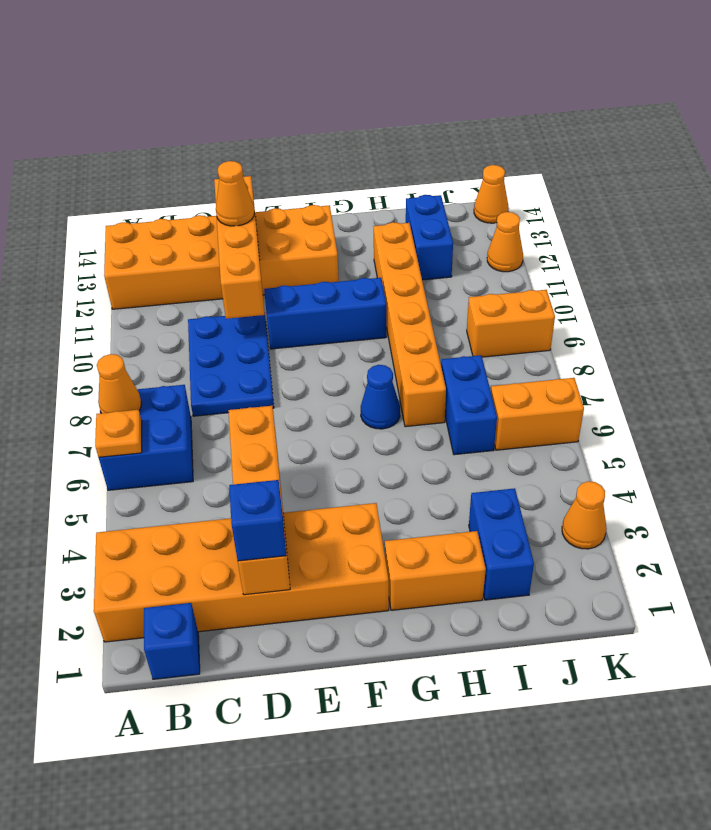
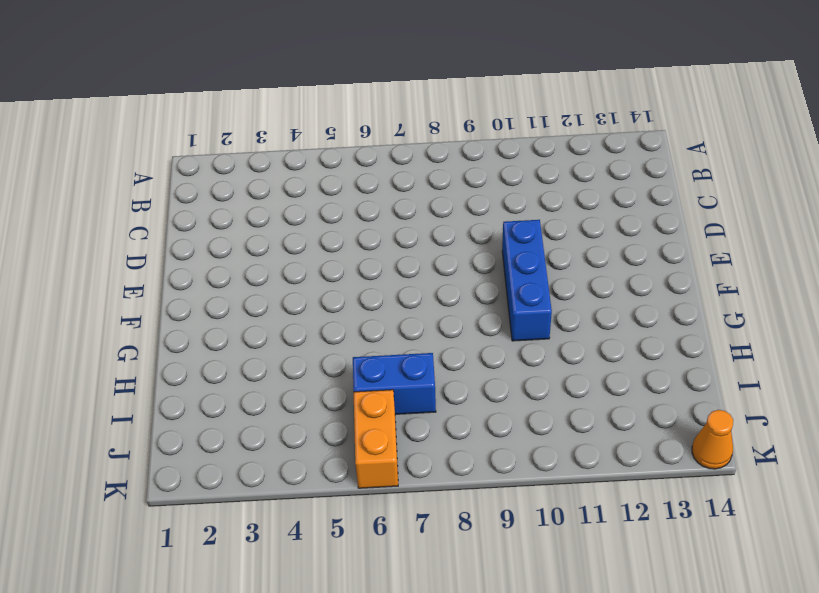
none -> orange 2x6 brick [94,503,389,642]
none -> blue 2x2 brick [99,385,193,490]
none -> orange 2x6 brick [104,205,339,309]

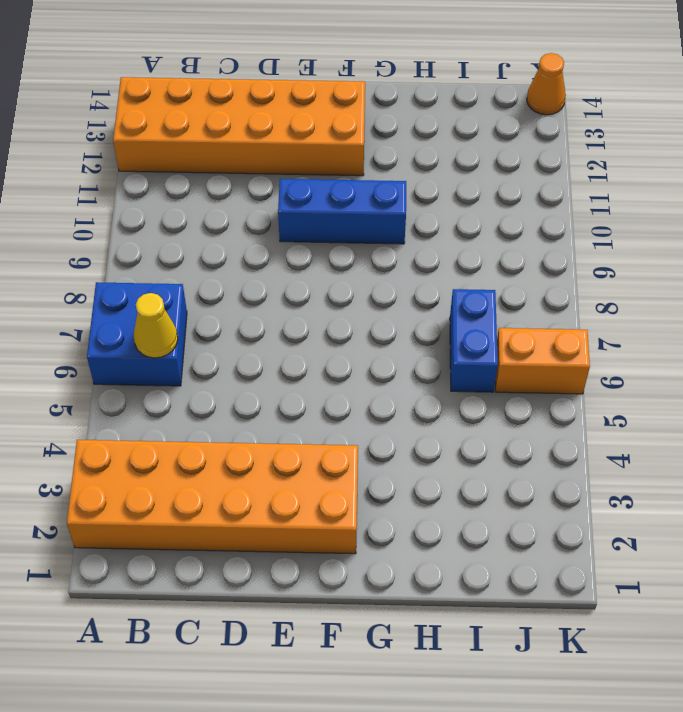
yellow 1x1 cone [134,293,178,358] -> none
none -> blue 1x1 brick [144,603,200,679]
none -> blue 2x3 plate [188,312,274,416]
none -> orange 1x2 brick [385,531,486,610]

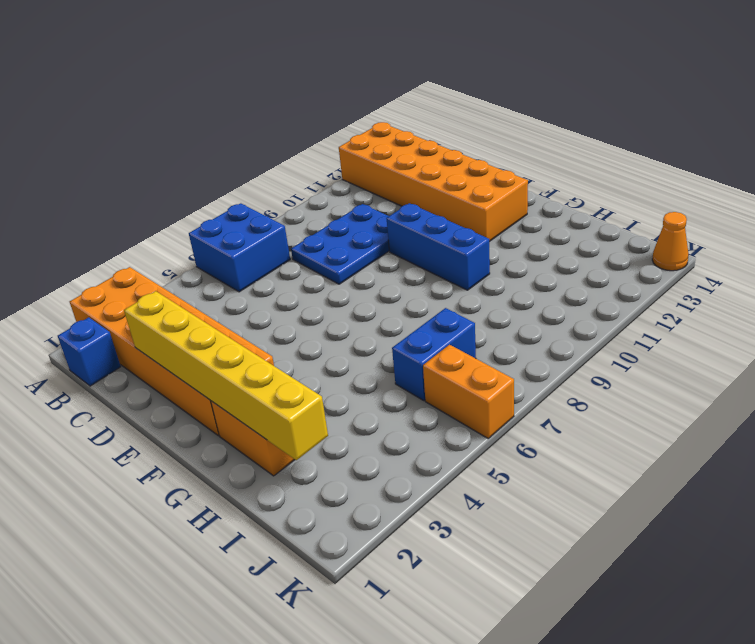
yellow 1x6 brick [124,291,328,460] -> orange 1x4 brick [228,406,290,595]
none -> blue 1x1 cone [361,365,400,429]
none -> orange 1x6 brick [374,222,446,427]
none -> blue 1x2 brick [469,488,534,600]

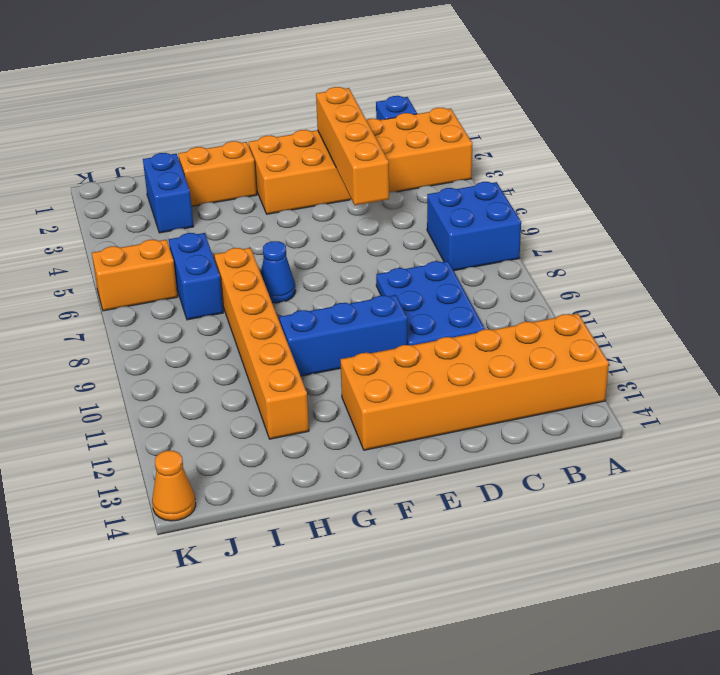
none -> blue 1x2 brick [406,195,453,280]
none -> orange 1x2 brick [467,290,555,357]
none -> orange 1x1 cone [562,481,607,549]

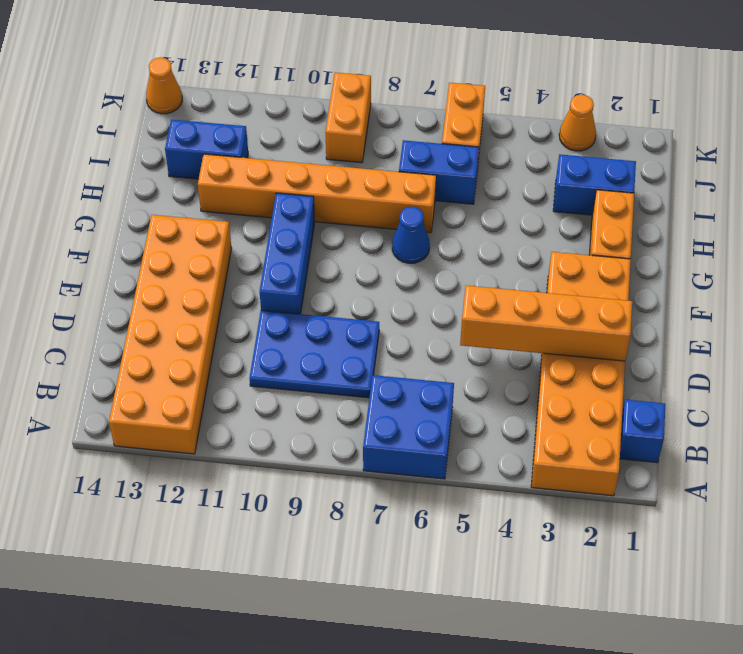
none -> orange 1x1 cone [487,212,523,272]
none -> orange 1x1 plate [95,410,142,457]
none -> orange 1x1 cone [97,354,142,413]

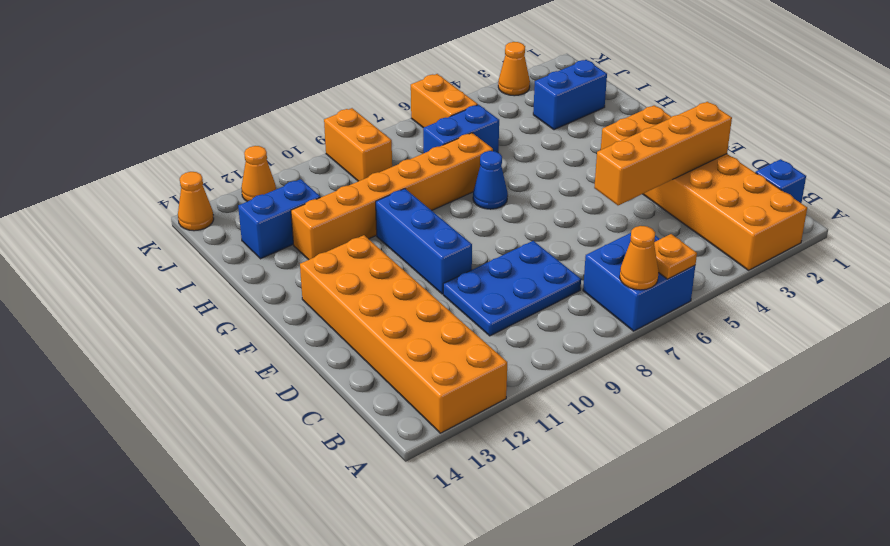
none -> orange 1x2 brick [385,531,486,610]
none -> orange 1x4 brick [214,176,265,319]
none -> blue 1x1 brick [229,480,286,561]

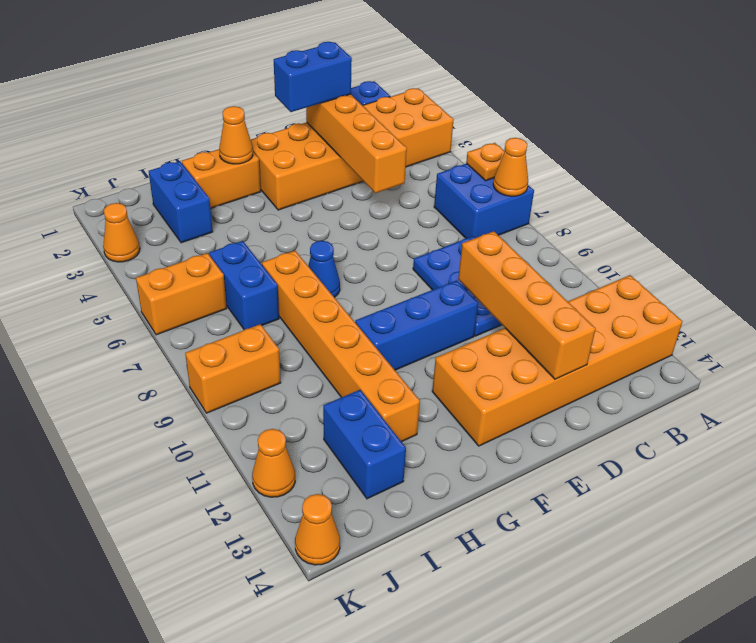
blue 1x2 brick [274,42,352,112] -> blue 1x1 brick [229,480,286,561]
orange 1x1 cone [219,106,253,164] -> orange 1x1 cone moved to [216,161,254,226]

